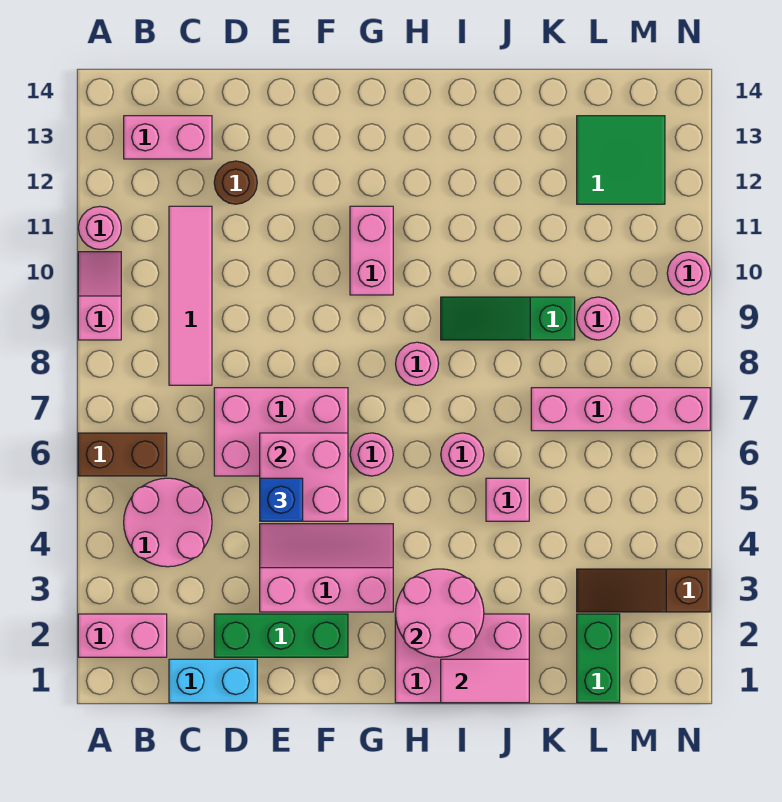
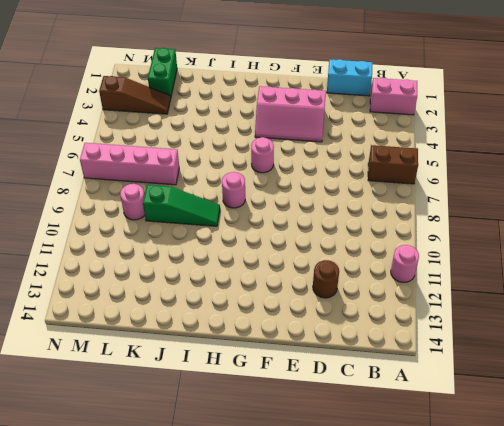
none -> pink 1x2 slope [78,252,121,340]
none -> pink 2x2 round brick [124,478,212,567]
none -> pink 1x2 brick [124,116,212,159]

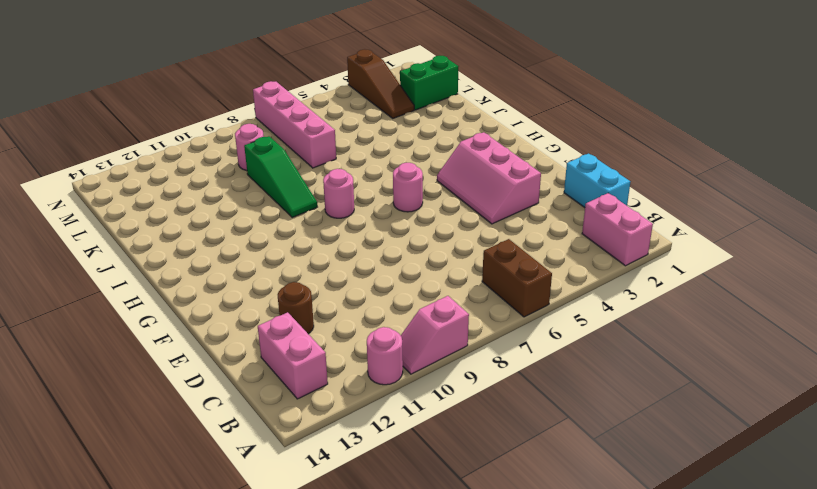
none -> pink 2x2 round brick [124,478,212,567]
none -> pink 1x4 tile [169,206,212,385]
none -> green 1x3 brick [214,614,348,657]

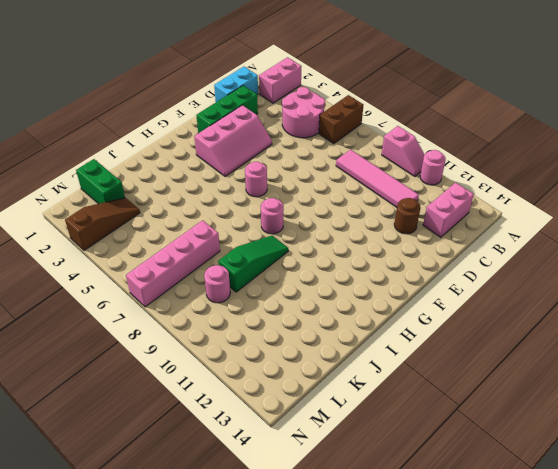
none -> pink 2x3 brick [214,388,348,476]
none -> pink 1x2 brick [350,206,393,295]
none -> pink 2x3 brick [395,614,529,703]

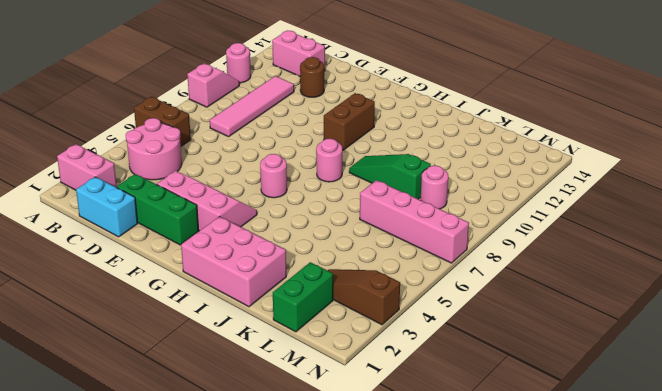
brown 1x2 brick [324,93,375,150] -> pink 1x2 brick [350,206,393,295]
none -> pink 2x3 brick [214,388,348,476]
none -> pink 1x1 round brick [441,433,484,476]
none -> pink 1x1 brick [486,478,529,521]

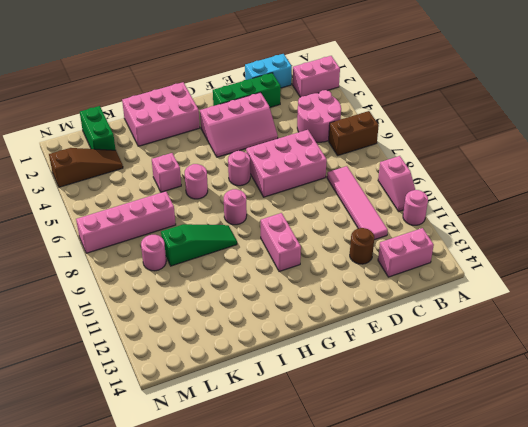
none -> green 2x2 tile [577,116,665,204]
none -> pink 1x1 round brick [667,252,710,295]
none -> pink 2x2 brick [260,433,348,521]

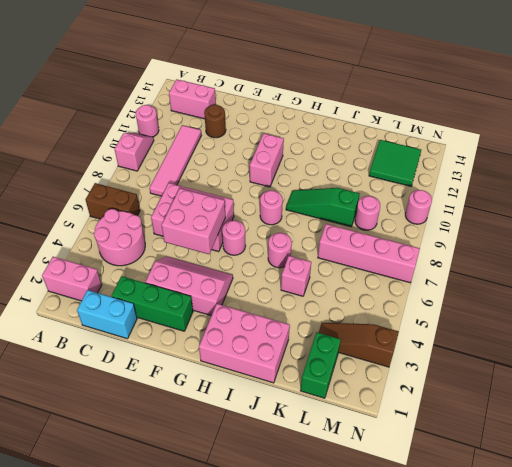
none -> pink 2x2 round brick [395,569,484,657]
none -> pink 1x2 tile [441,659,529,703]
none -> blue 1x1 brick [260,478,303,521]

